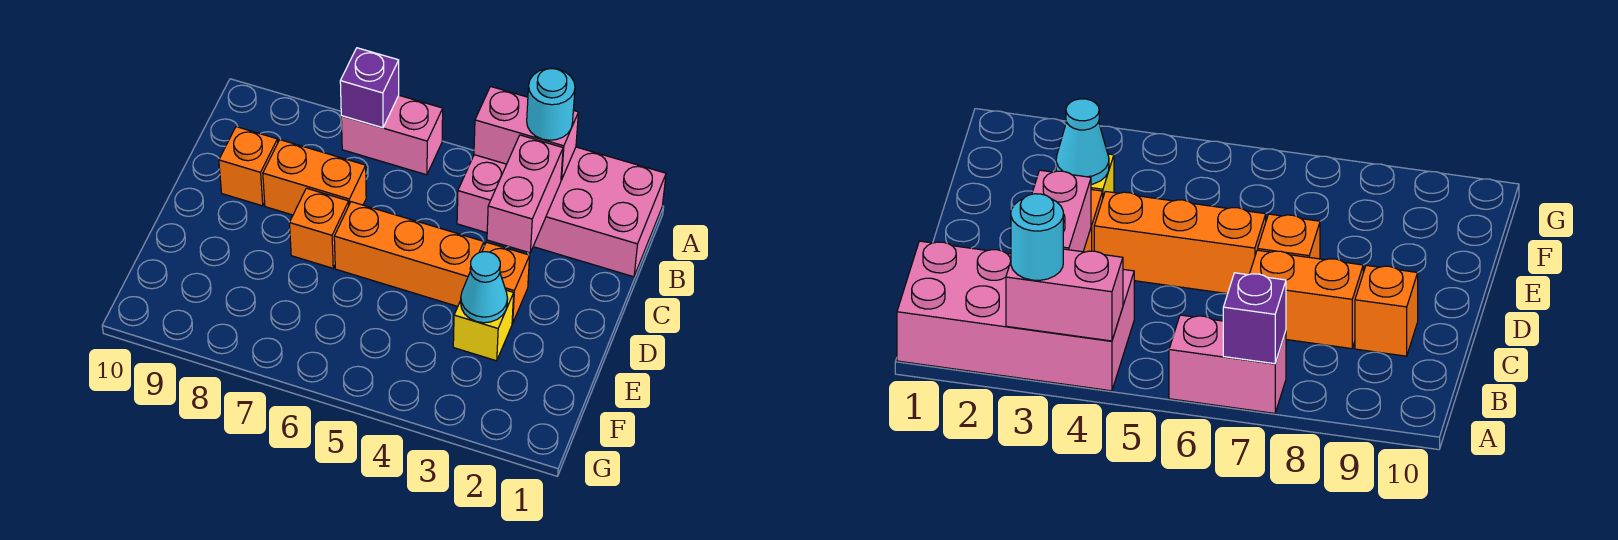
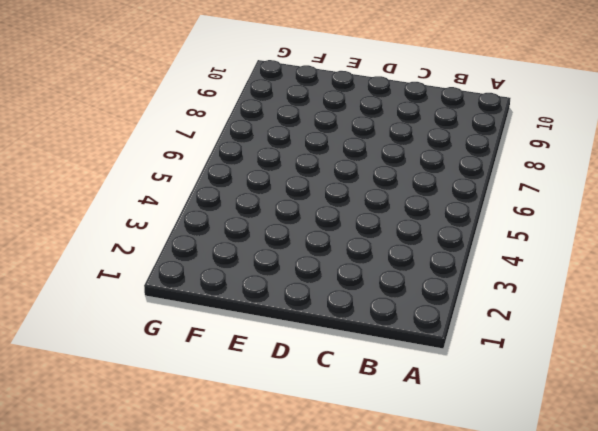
none -> pink 2x4 brick [457,147,666,277]
none -> pink 1x2 brick [341,95,443,175]
none -> orange 1x2 brick [263,140,366,215]

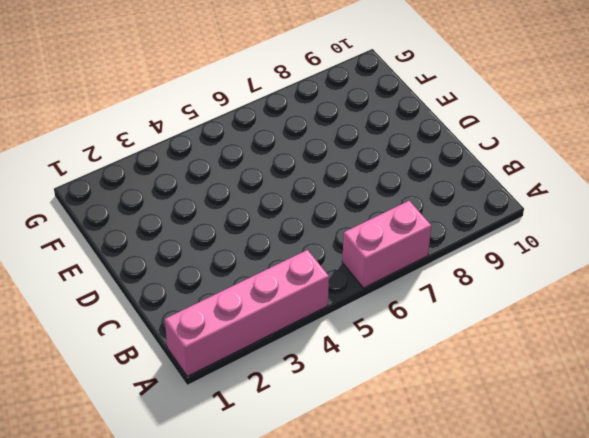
pink 1x4 brick [165,250,329,376] -> pink 2x4 brick [457,147,666,277]
none -> orange 1x2 brick [263,140,366,215]
none -> orange 1x1 brick [219,127,278,206]
none -> orange 1x1 brick [482,242,530,323]

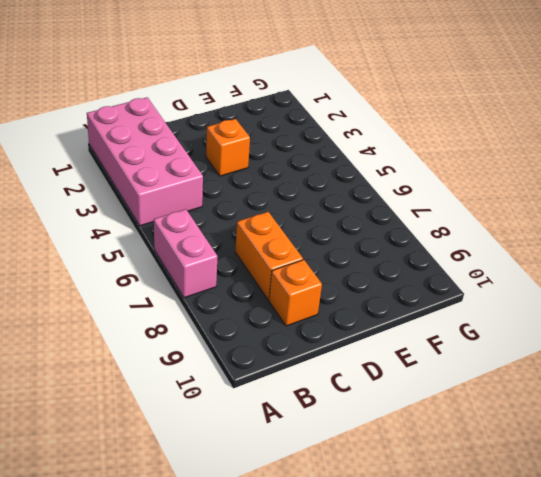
none -> orange 1x3 brick [334,202,484,306]
none -> orange 1x1 brick [289,188,349,268]
none -> yellow 1x1 brick [453,290,514,361]

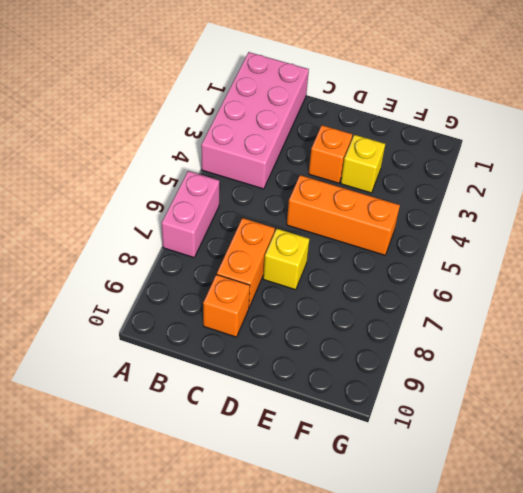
orange 1x3 brick [287,175,400,255] -> orange 1x3 brick turned to [334,202,484,306]
yellow 1x1 brick [263,229,309,290] -> orange 1x1 brick [289,188,349,268]
none -> pink 1x2 brick [474,87,578,180]
none -> purple 1x1 brick [340,48,399,128]
none -> pink 1x2 brick [487,135,563,253]

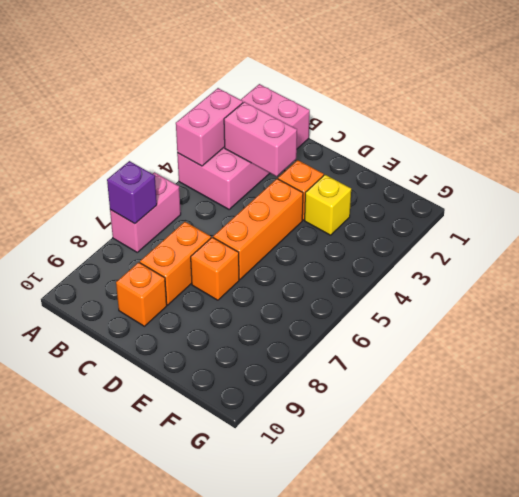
none -> cyan 1x1 cone [461,252,508,323]
none -> cyan 1x1 round brick [527,68,575,140]

